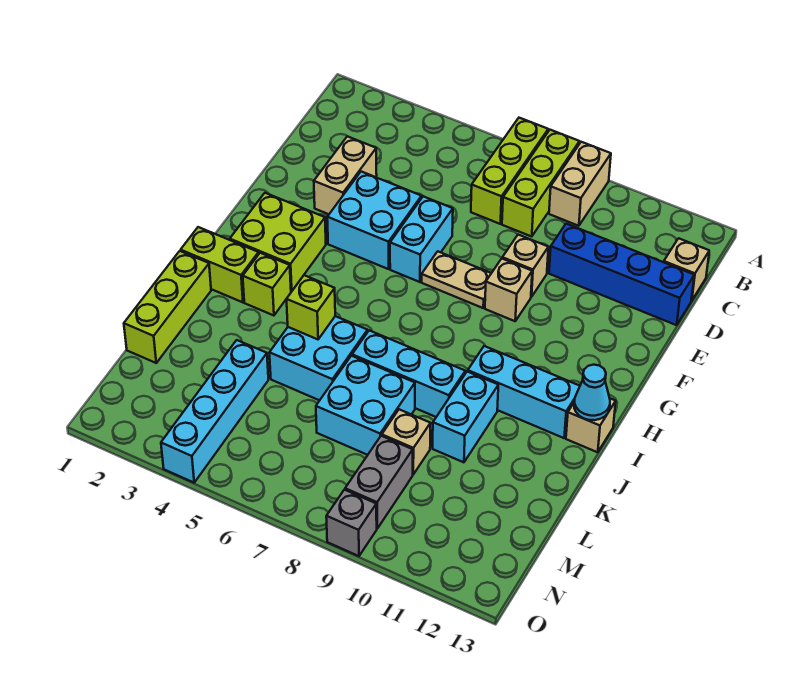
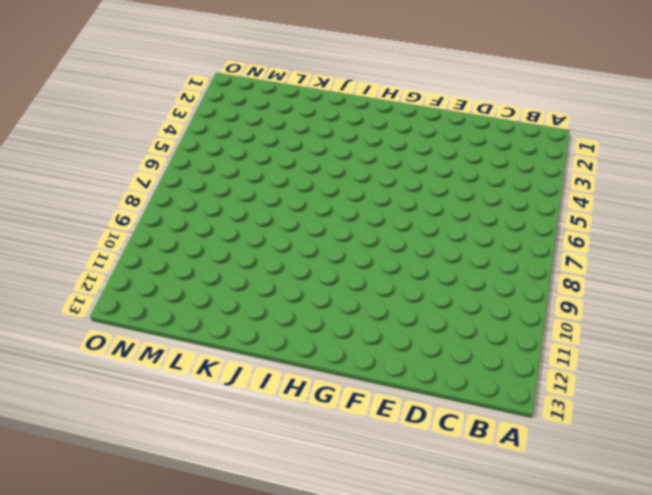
none -> lime 1x3 brick [471,118,548,224]
none -> lime 1x3 brick [502,130,580,236]
none -> tan 1x2 brick [549,142,611,226]

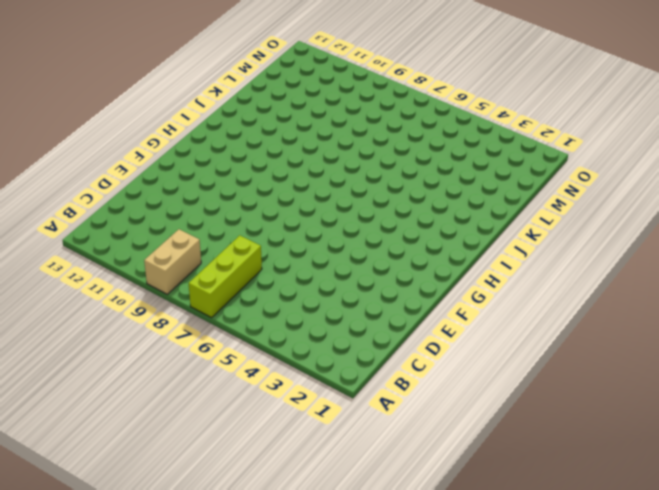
none -> lime 1x3 brick [502,130,580,236]
none -> tan 1x1 brick [664,238,709,301]
none -> tan 1x2 brick [314,136,377,214]

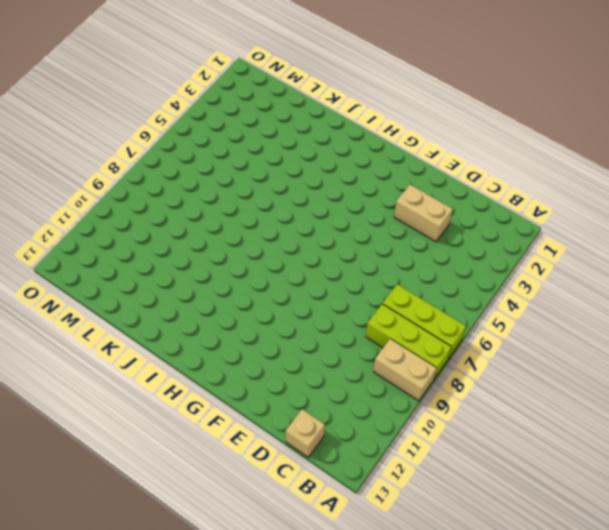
none -> blue 1x4 brick [549,224,694,325]
none -> cyan 2x2 brick [327,172,422,269]
none -> cyan 1x2 brick [390,196,453,282]

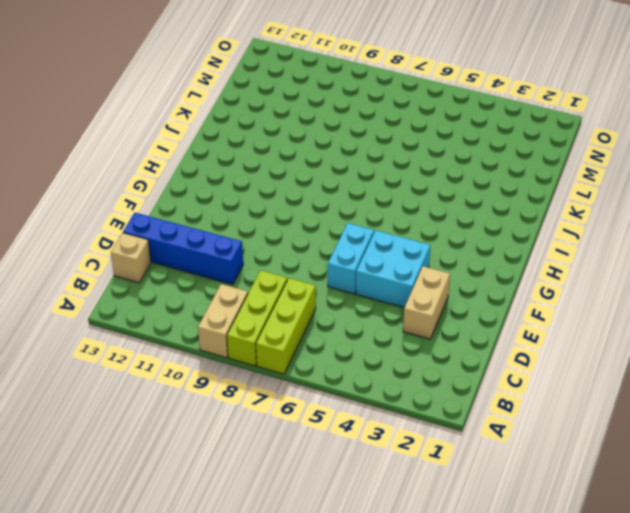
none -> tan 1x1 brick [502,235,548,297]
none -> tan 1x2 plate [422,251,491,308]
none -> tan 1x1 brick [485,259,532,321]

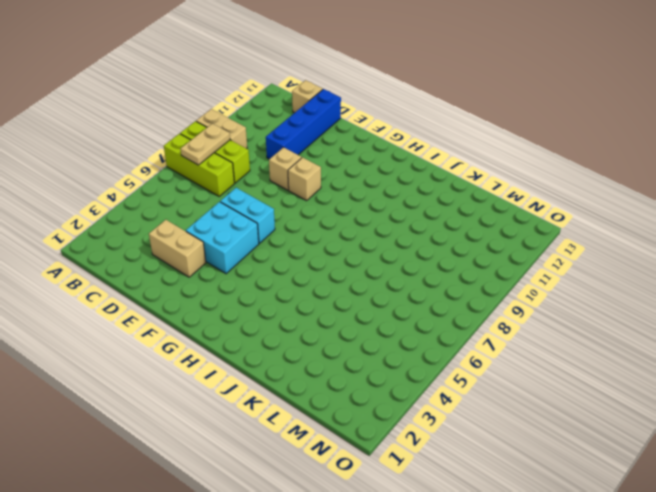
tan 1x2 plate [181,124,230,165] -> tan 1x2 plate moved to [422,251,491,308]
none -> lime 2x2 brick [230,193,326,291]
none -> lime 1x2 brick [181,227,259,302]
none -> lime 1x1 brick [243,253,291,315]

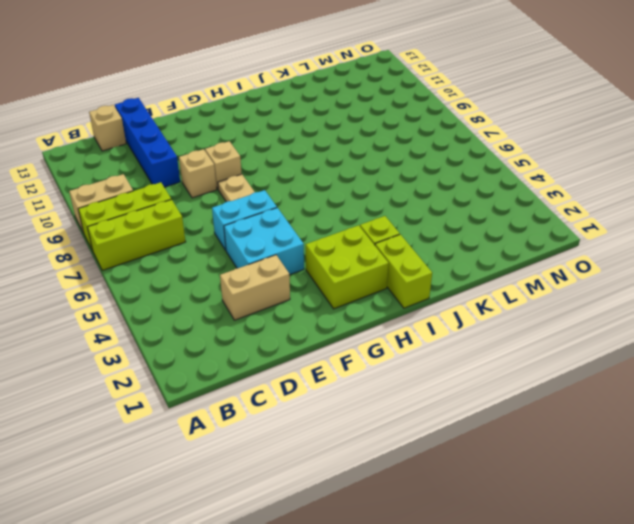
none -> cyan 1x3 brick [468,346,580,438]
none -> tan 1x1 brick [566,398,616,452]
none -> lime 1x3 brick [124,251,211,363]

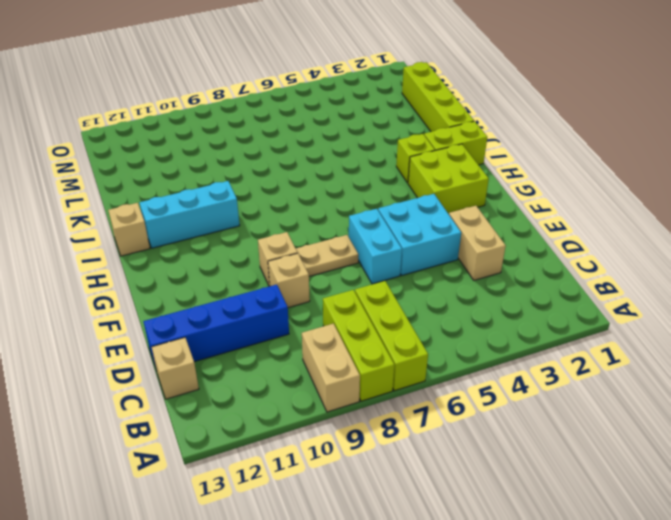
lime 1x4 brick [402,62,474,132] -> lime 1x3 brick [124,251,211,363]
none -> cyan 2x2 brick [269,316,368,400]
none -> cyan 1x3 brick [352,330,465,417]
none -> cyan 1x2 brick [433,371,498,462]

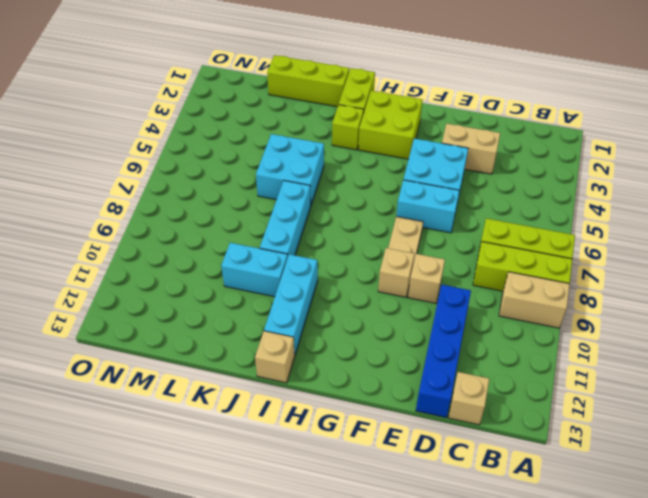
none -> cyan 2x2 brick [316,356,415,455]
none -> cyan 1x4 brick [161,340,268,483]
none -> tan 1x1 brick [382,409,431,474]

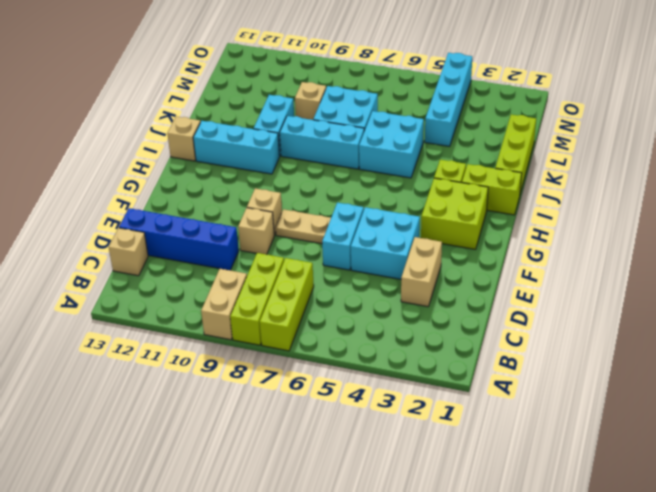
none -> grey 1x2 brick [345,436,413,528]
none -> grey 1x1 brick [326,490,377,556]
none -> cyan 1x1 cone [574,365,610,420]

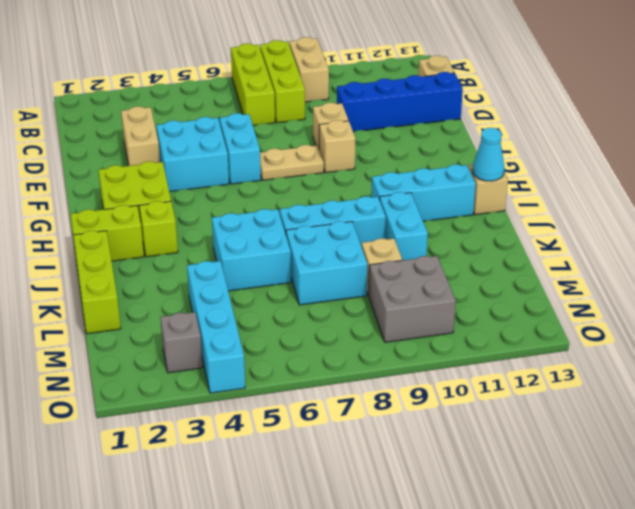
grey 2x2 brick [368,256,456,342] -> grey 1x2 brick [345,436,413,528]
grey 1x1 brick [160,312,203,373] -> grey 1x1 brick moved to [326,490,377,556]
none -> lime 1x1 brick [287,275,335,339]

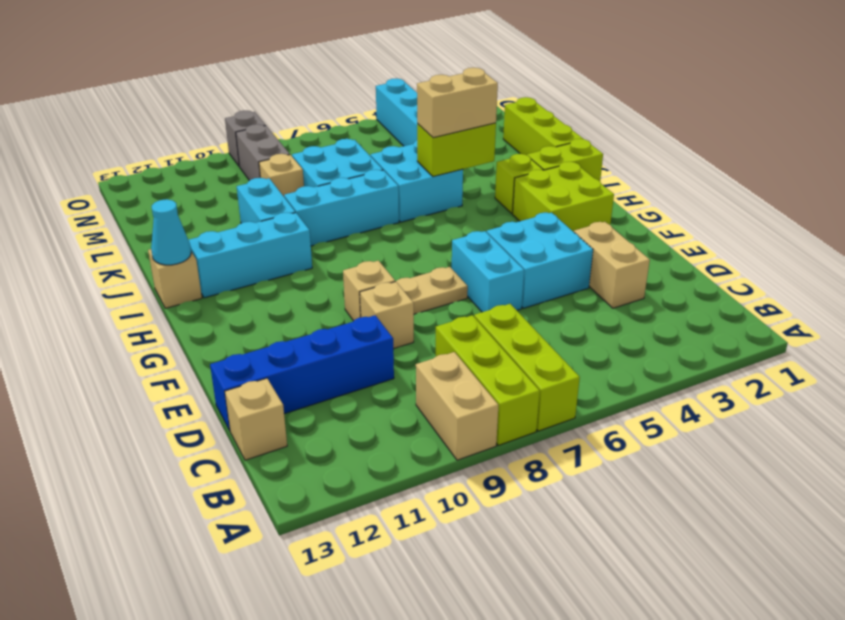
lime 1x2 brick [417,123,496,176] -> lime 1x1 brick [287,275,335,339]
tan 1x2 brick [417,68,498,138] -> none

